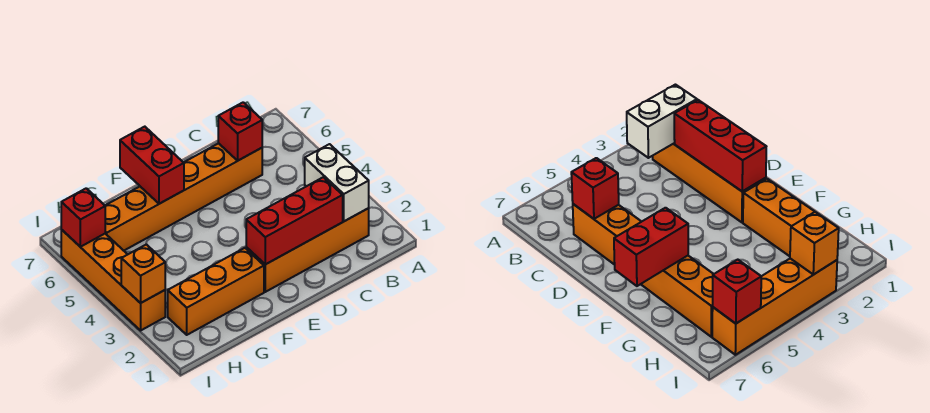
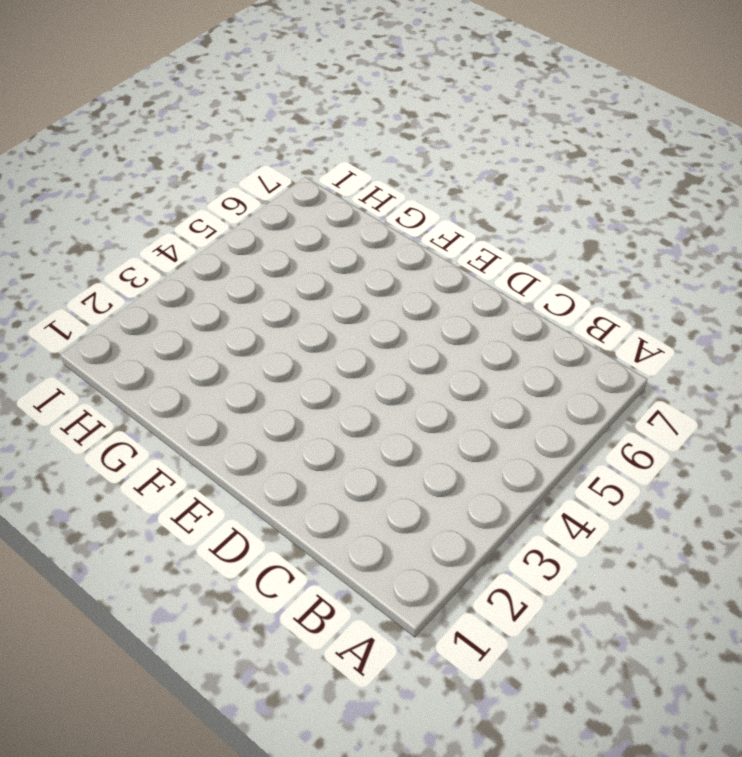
none -> orange 1x4 brick [246,208,369,292]
none -> orange 1x6 brick [105,143,262,251]

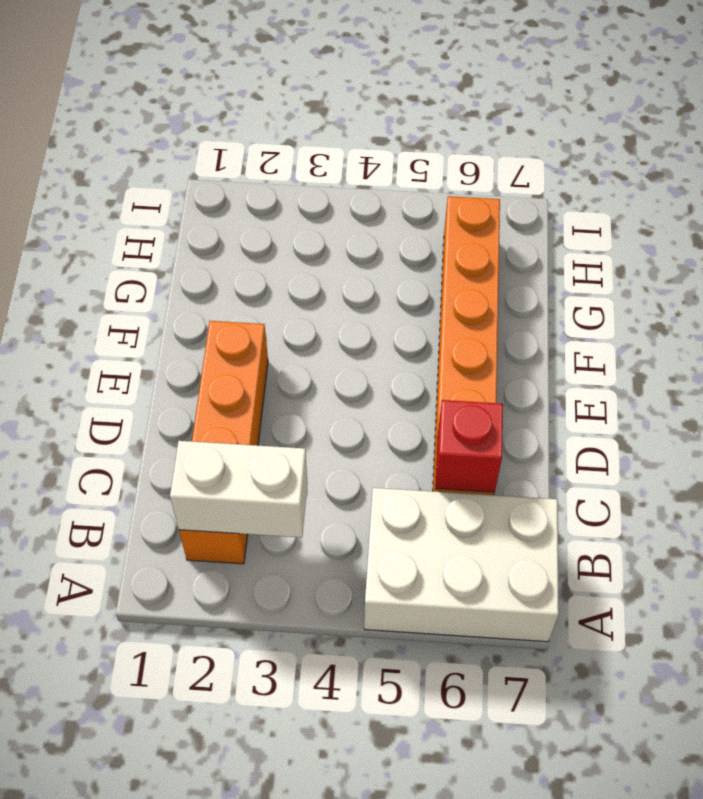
white 2x3 brick [364,488,559,642] -> none
none -> orange 1x3 brick [168,248,264,335]
none -> orange 1x4 brick [61,229,165,330]

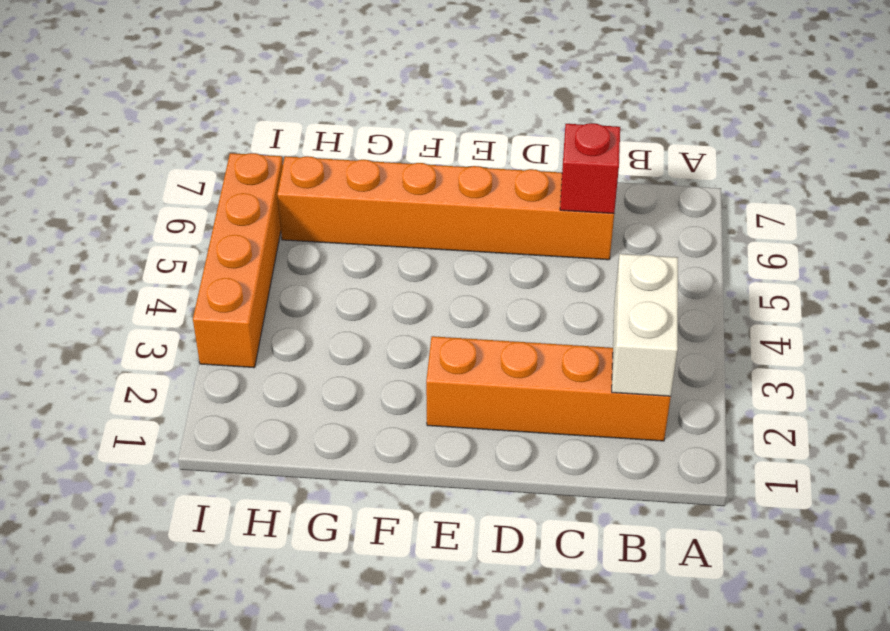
none -> orange 1x3 brick [168,248,264,335]
none -> red 1x3 brick [246,177,343,264]

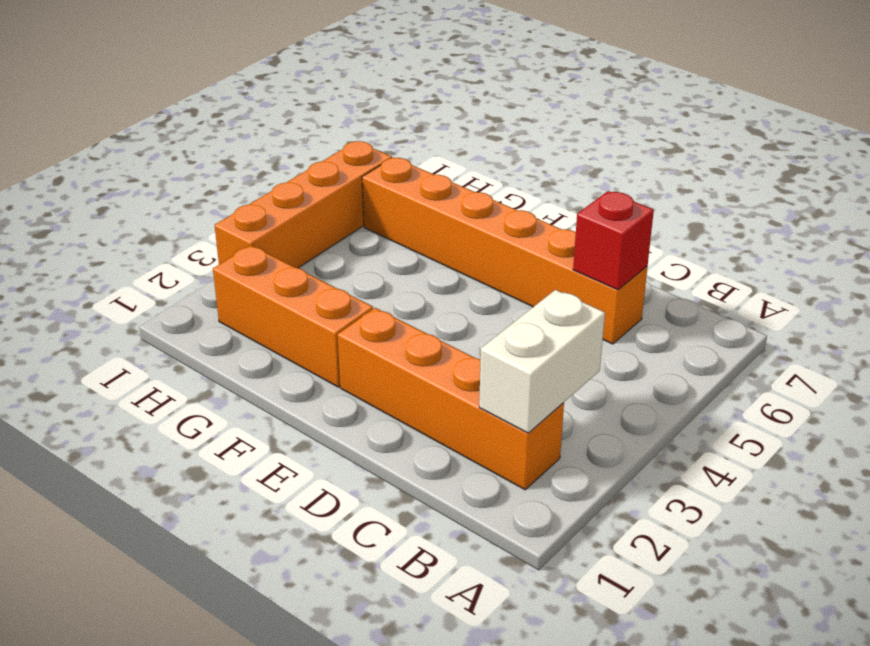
none -> red 1x3 brick [246,177,343,264]
none -> red 1x2 brick [120,127,184,204]

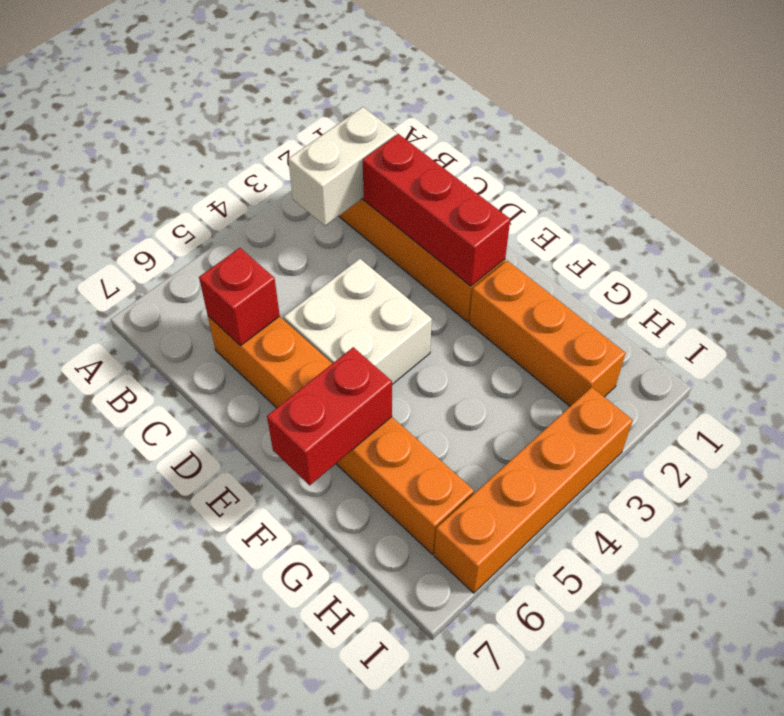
white 2x2 brick [284,259,432,384] -> none
none -> orange 1x1 brick [121,244,165,303]
none -> red 1x1 brick [61,188,105,247]

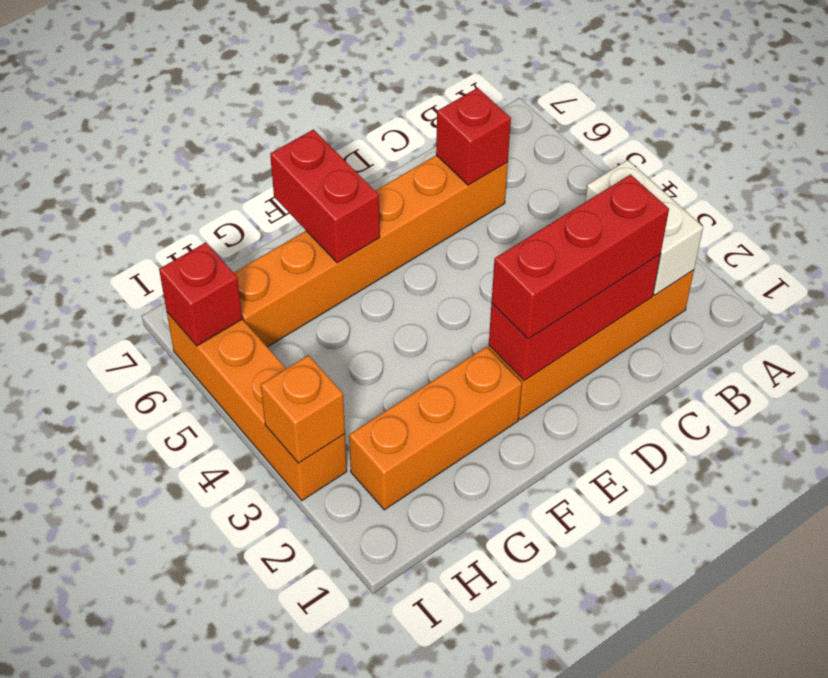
red 1x3 brick [492,175,669,339] -> none

